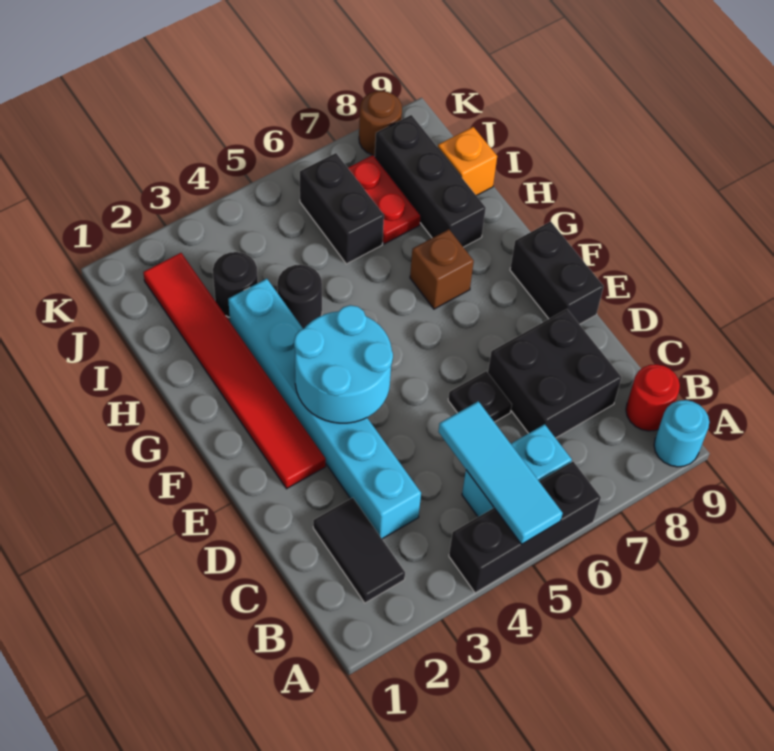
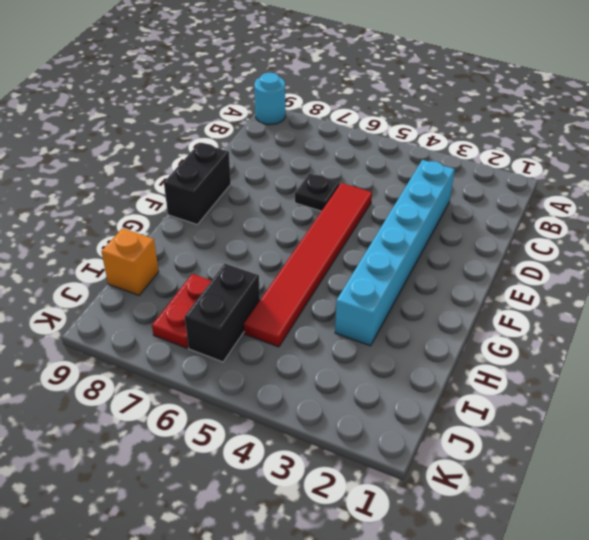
red 1x6 tile [244,183,372,347] -> red 1x6 tile moved to [143,253,326,489]
none -> black 1x3 brick [449,462,601,593]
none -> black 1x2 tile [313,498,405,603]
none -> cyan 1x2 brick [462,424,572,517]

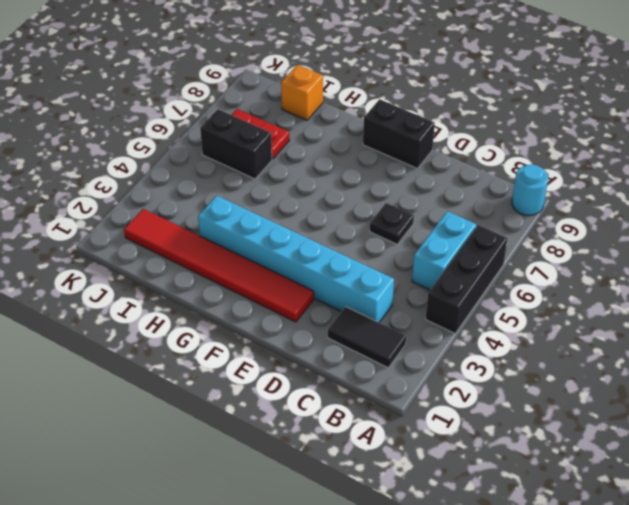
none -> red 1x1 round brick [626,364,680,431]
none -> black 2x2 brick [488,309,622,438]
none -> brown 1x1 brick [410,229,474,309]

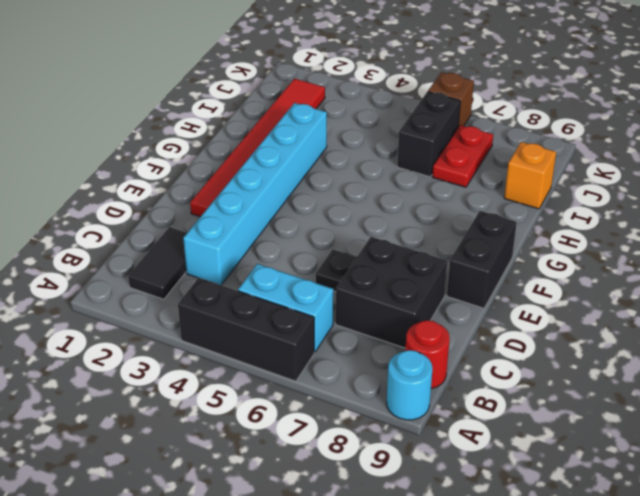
brown 1x1 brick [428,72,474,127] -> brown 1x1 brick moved to [410,229,474,309]
none -> black 1x1 round brick [277,265,322,329]
none -> black 1x3 brick [375,115,486,247]
none -> black 1x1 round brick [213,252,258,317]

